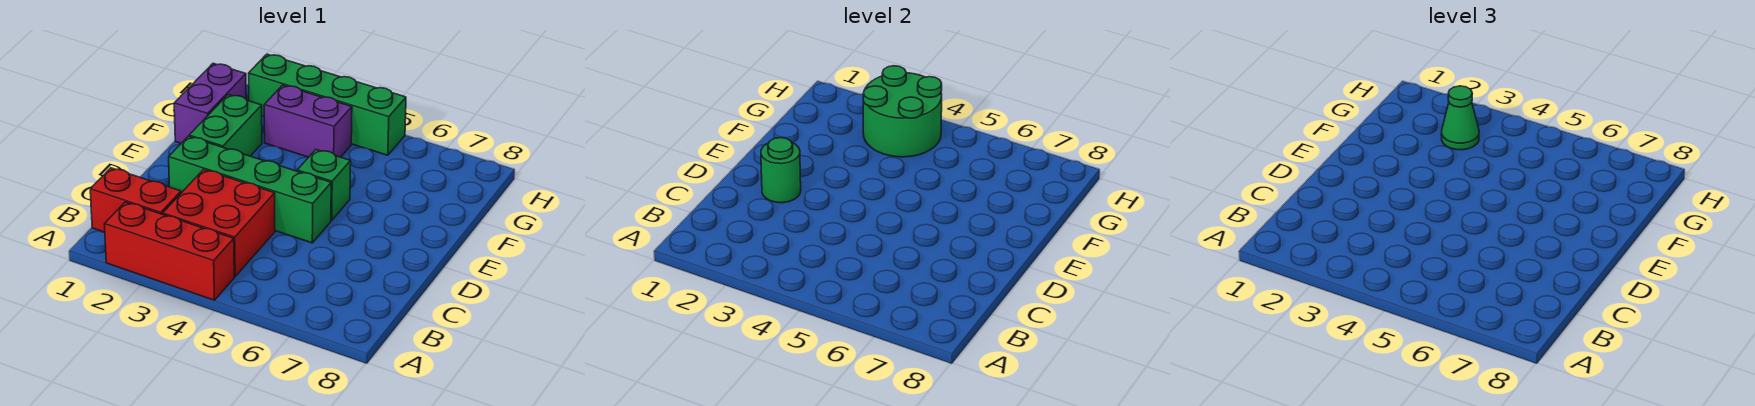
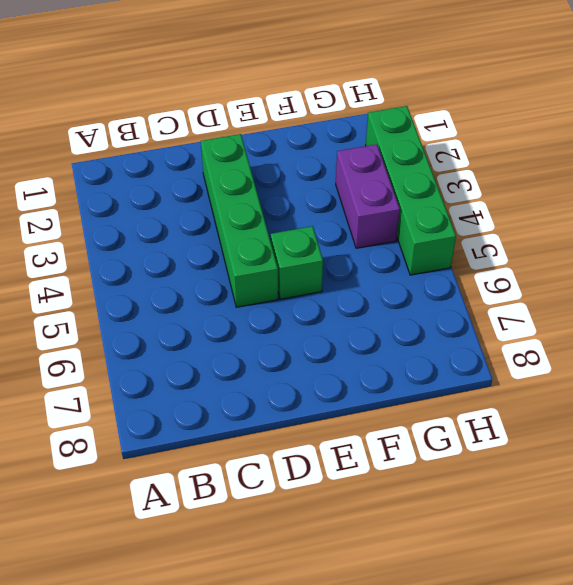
none -> red 1x3 brick [105,202,234,300]
none -> red 1x2 brick [90,168,181,232]
none -> red 2x2 brick [163,170,275,276]

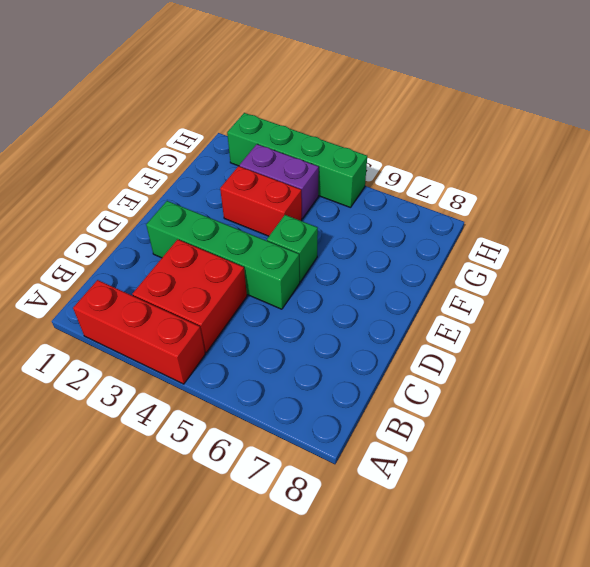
red 1x2 brick [220,166,302,236] -> red 1x2 brick moved to [90,168,181,232]
none -> green 1x2 brick [189,95,262,156]
none -> purple 1x2 brick [174,63,246,143]
none -> green 1x1 round brick [761,138,801,203]

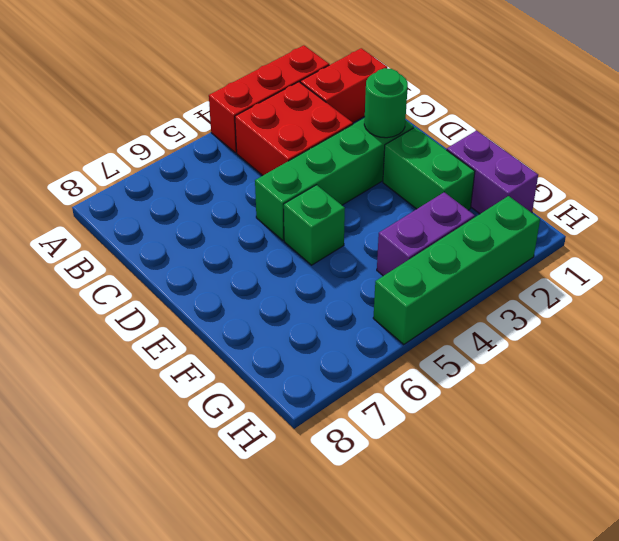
none -> green 2x2 round brick [863,66,942,157]
none -> green 1x1 cone [1441,86,1479,150]

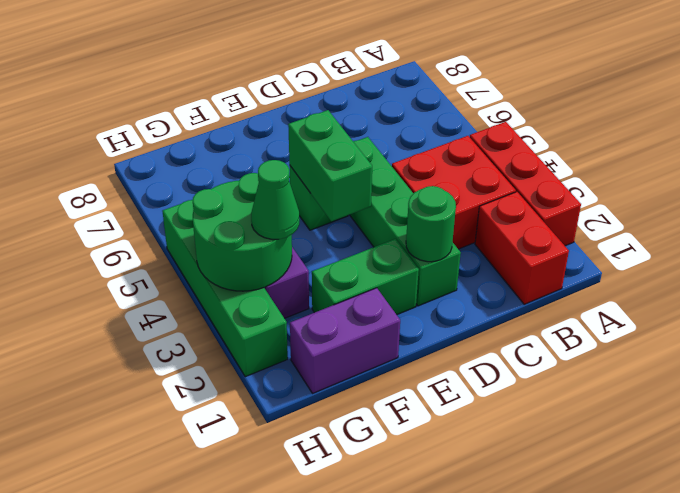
green 1x2 brick [288,110,372,221] -> none

